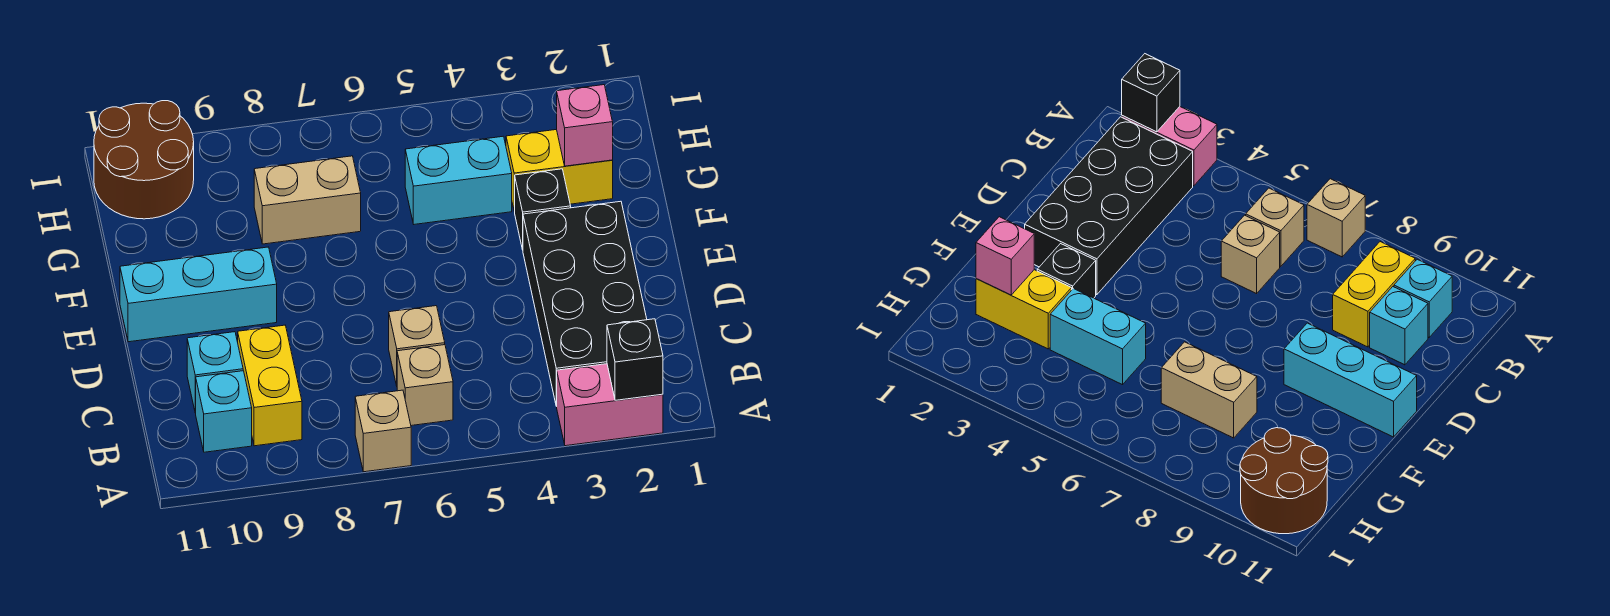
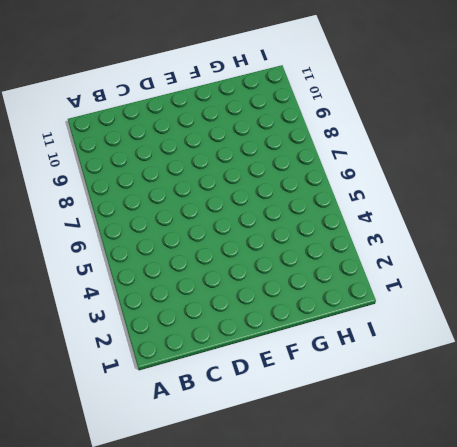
none -> pink 1x2 brick [557,364,663,446]
none -> tan 1x1 brick [355,390,411,472]
none -> black 2x4 brick [523,201,647,406]

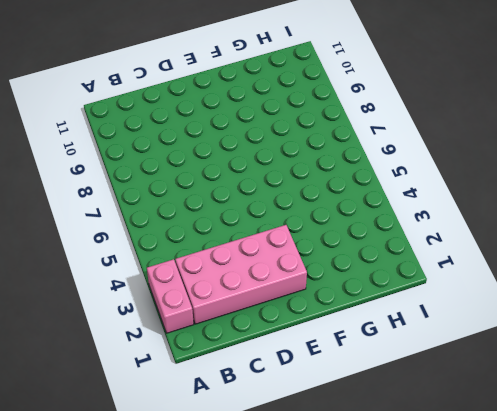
pink 2x4 brick [175,225,307,324] -> black 2x4 brick [523,201,647,406]
none -> tan 1x1 brick [355,390,411,472]
none -> tan 1x1 brick [397,345,453,426]
none -> yellow 1x2 brick [238,325,302,446]

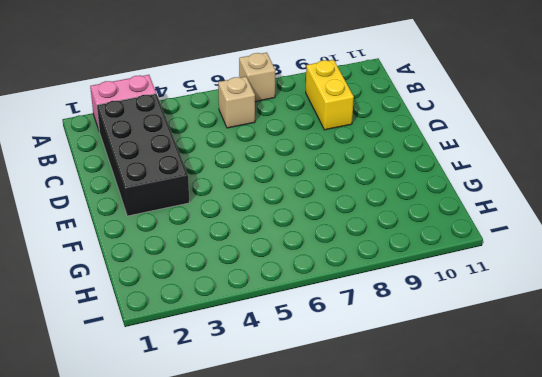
none -> cyan 1x1 brick [196,371,252,452]
none -> tan 1x1 brick [389,306,445,386]
none -> cyan 1x1 brick [187,332,243,413]

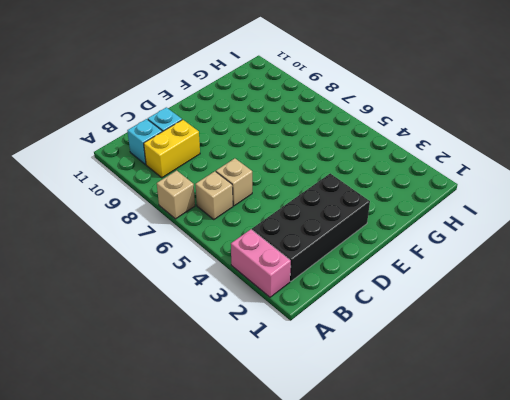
none -> cyan 1x3 brick [120,247,277,342]
none -> black 1x1 brick [514,169,571,250]
none -> yellow 1x2 brick [506,130,613,211]

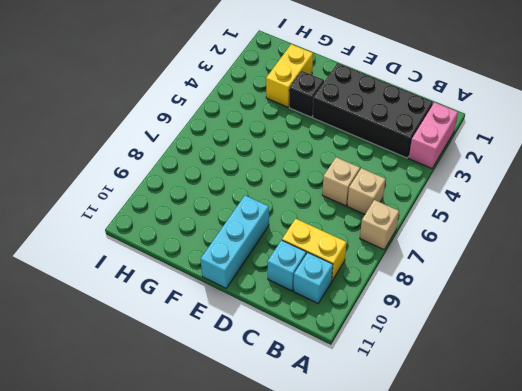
none -> cyan 1x2 brick [405,136,512,224]
none -> tan 1x2 brick [254,156,361,244]
none -> brown 2x2 round brick [94,101,194,219]

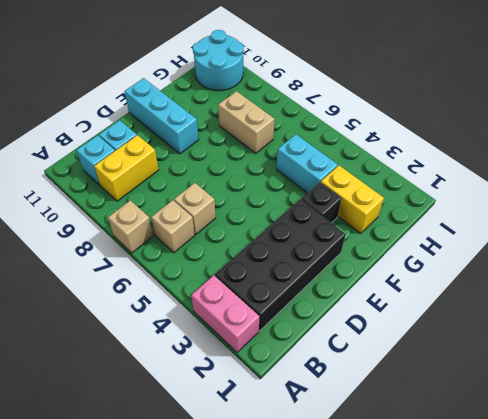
cyan 2x2 round brick [193,30,244,91] -> brown 2x2 round brick [94,101,194,219]
none -> black 1x1 brick [607,319,663,400]
none -> pink 1x1 brick [557,85,613,166]

